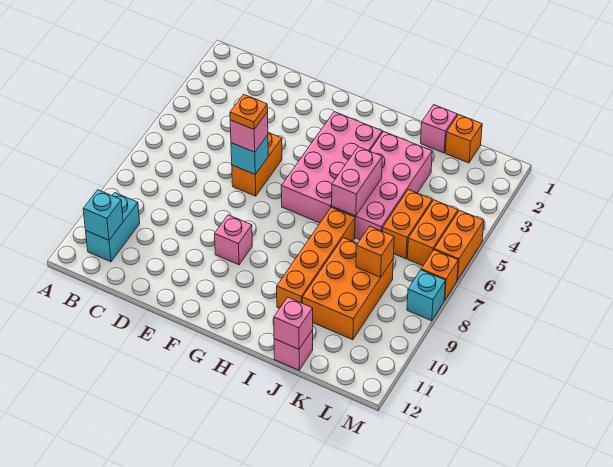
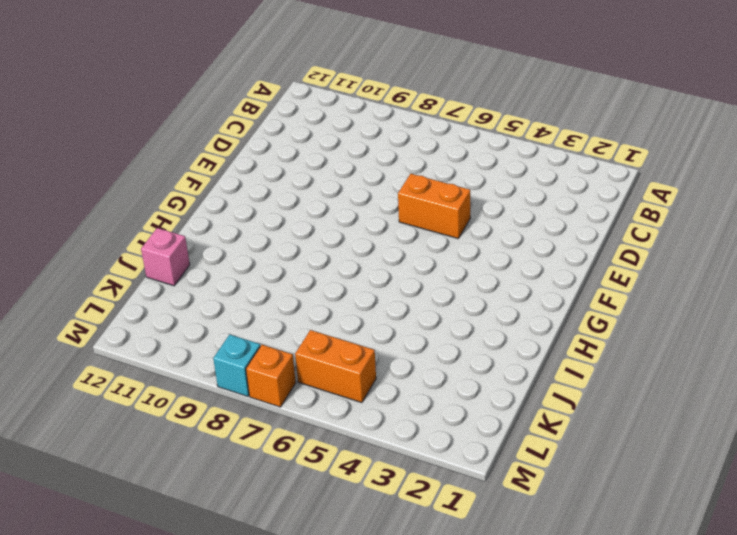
none -> cyan 1x2 brick [86,193,140,262]
none -> pink 1x1 brick [215,215,252,265]
none -> pink 2x4 brick [281,112,382,223]

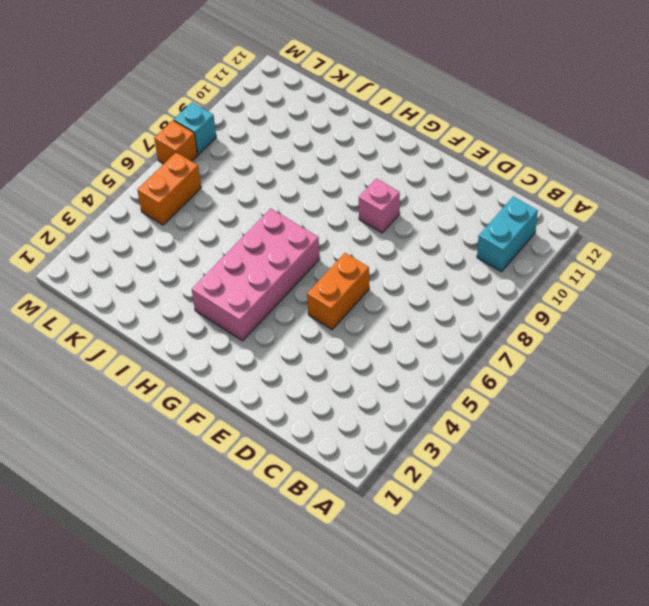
none -> pink 2x4 brick [332,131,432,240]
none -> orange 1x4 brick [277,207,355,308]
none -> pink 1x1 brick [421,105,457,153]

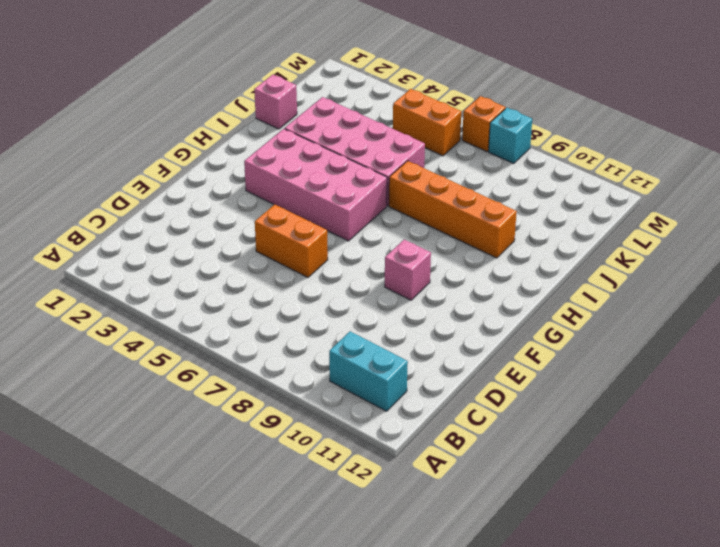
none -> orange 2x3 brick [303,238,393,340]
none -> pink 1x1 brick [274,330,313,370]
none -> orange 1x1 brick [445,114,482,163]

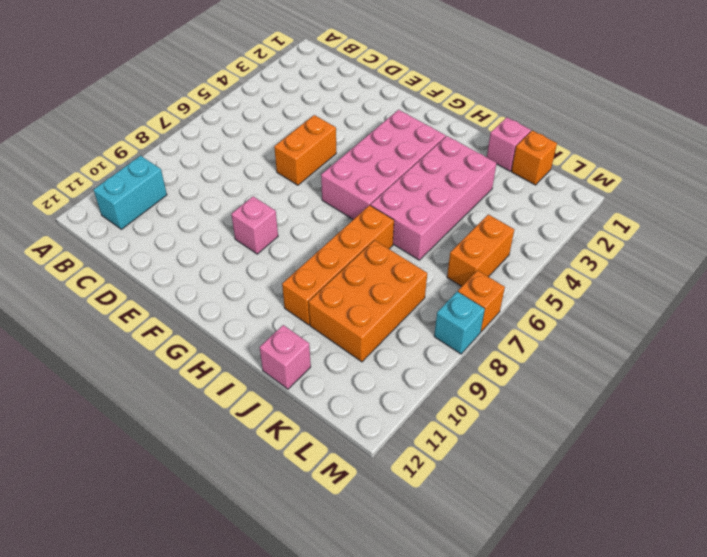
none -> orange 1x2 brick [383,190,432,259]
none -> orange 1x2 brick [434,210,484,280]
none -> cyan 1x1 brick [83,190,123,240]

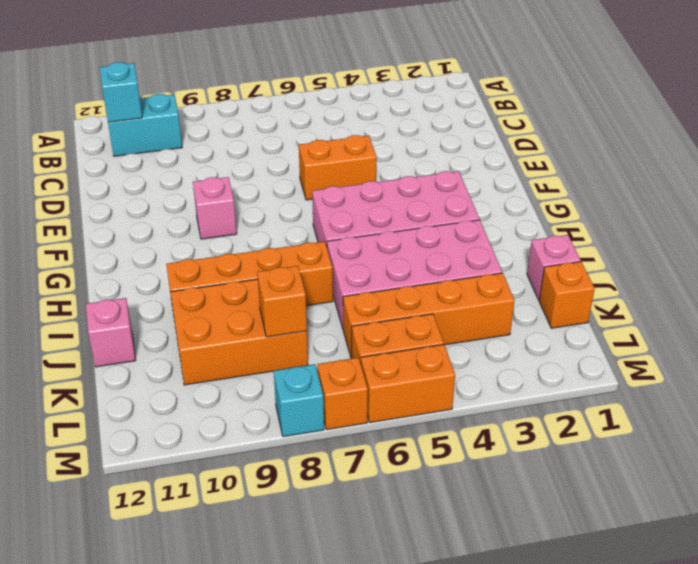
orange 1x4 brick [343,273,515,358] -> orange 1x2 brick [383,190,432,259]
none -> cyan 1x1 brick [231,135,268,174]
none -> pink 1x2 brick [332,147,382,216]
none -> pink 1x1 brick [274,297,313,349]

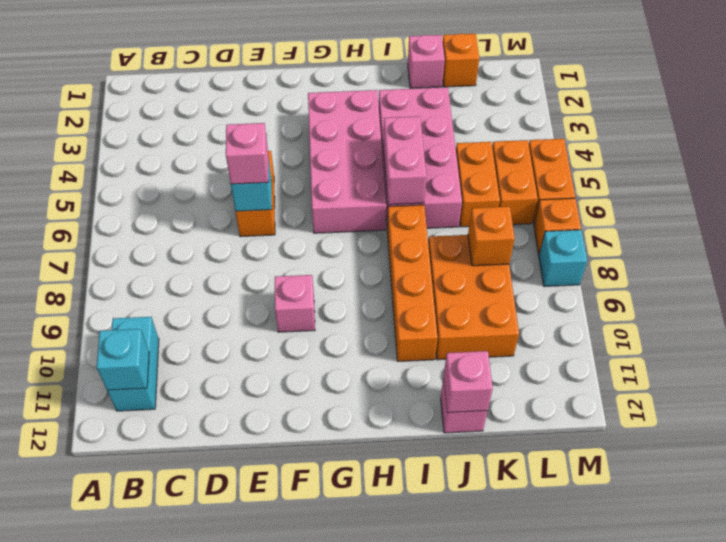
none -> orange 1x1 plate [230,94,268,129]

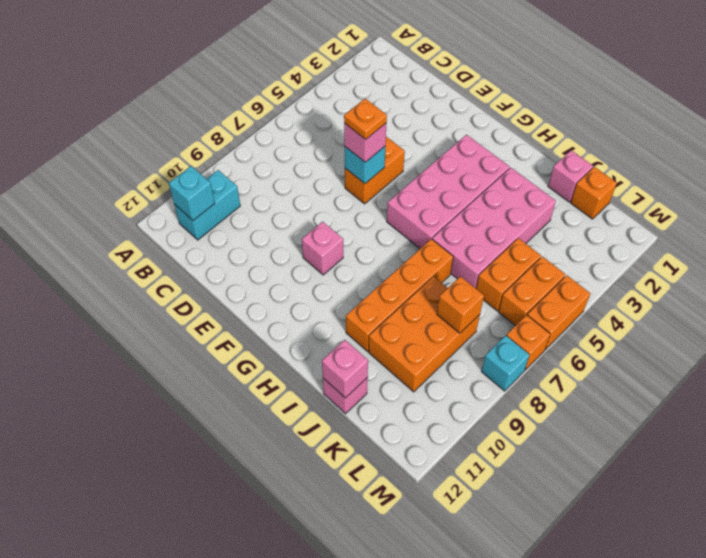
none -> pink 1x2 brick [332,147,382,216]

